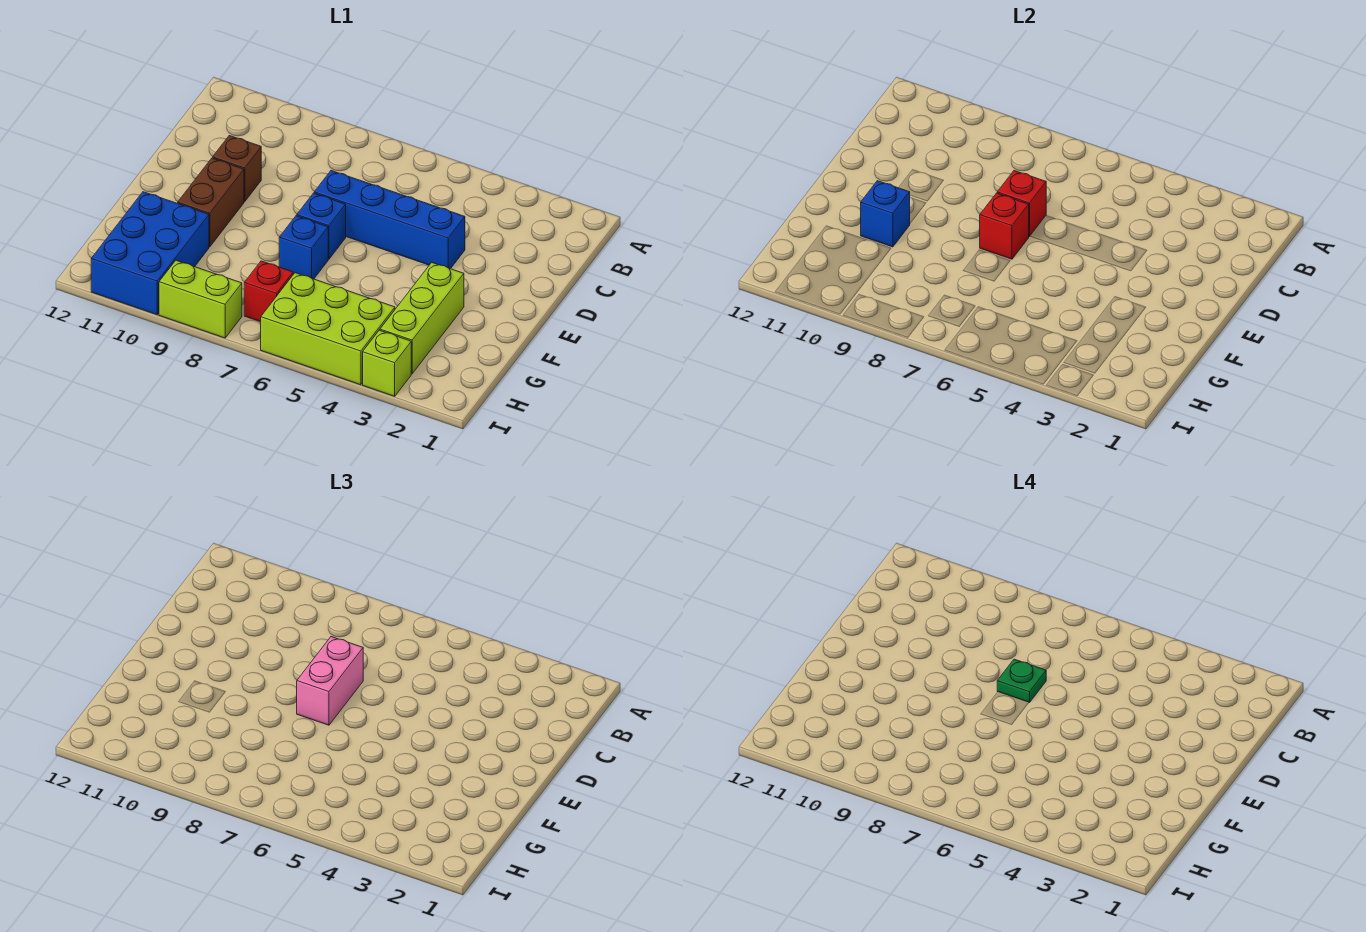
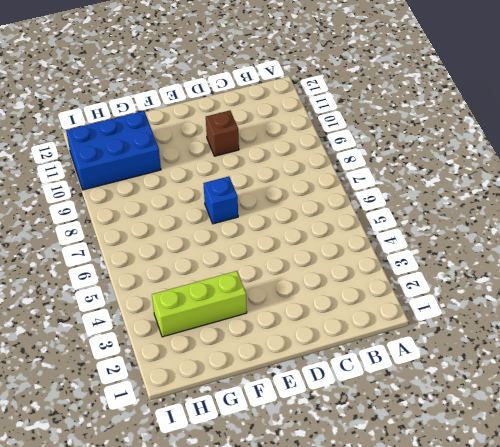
none -> blue 1x4 brick [314,171,465,269]
none -> brown 1x2 brick [178,158,244,247]
none -> blue 1x1 brick [279,216,328,279]

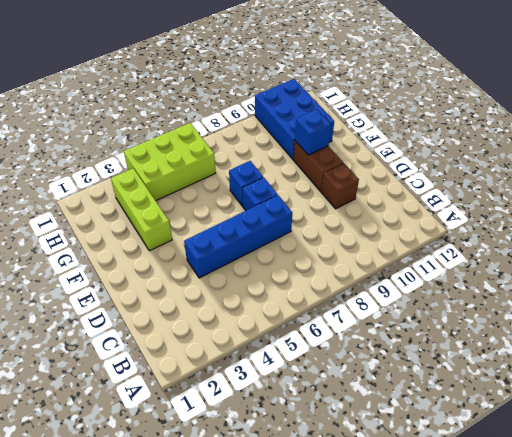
none -> red 1x1 brick [244,261,293,322]
none -> lime 1x1 brick [363,330,411,396]
none -> lime 1x2 brick [159,260,242,338]

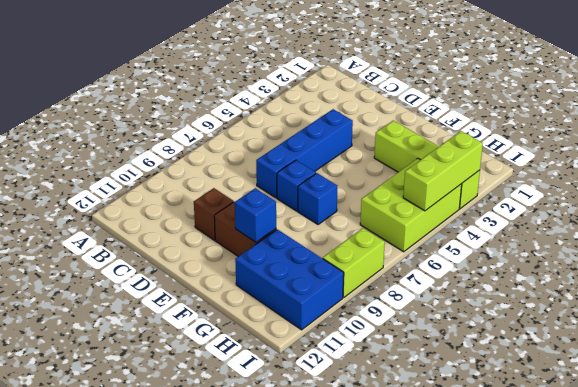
lime 1x3 brick [403,131,483,211] -> none
none -> red 1x1 brick [244,261,293,322]
none -> red 1x1 brick [997,171,1046,237]
none -> red 1x1 brick [980,193,1029,259]

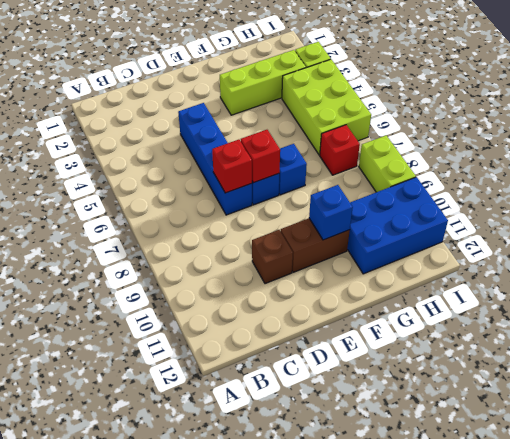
none -> pink 1x2 brick [297,637,363,725]
none -> green 1x1 plate [997,659,1046,703]

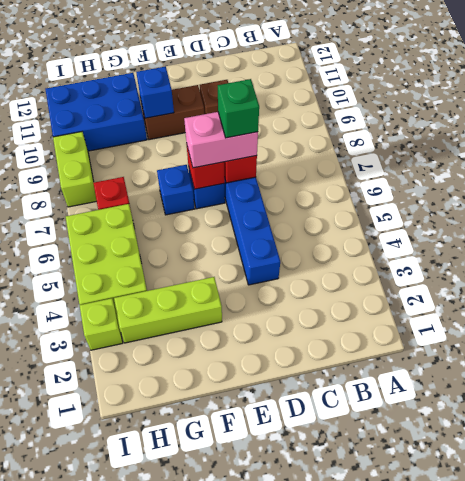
green 1x1 brick [218,79,259,138] -> green 1x1 plate [997,659,1046,703]

